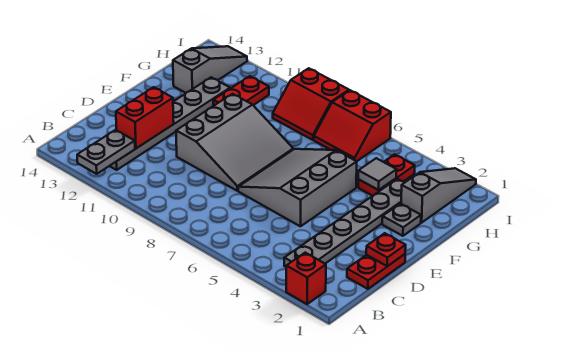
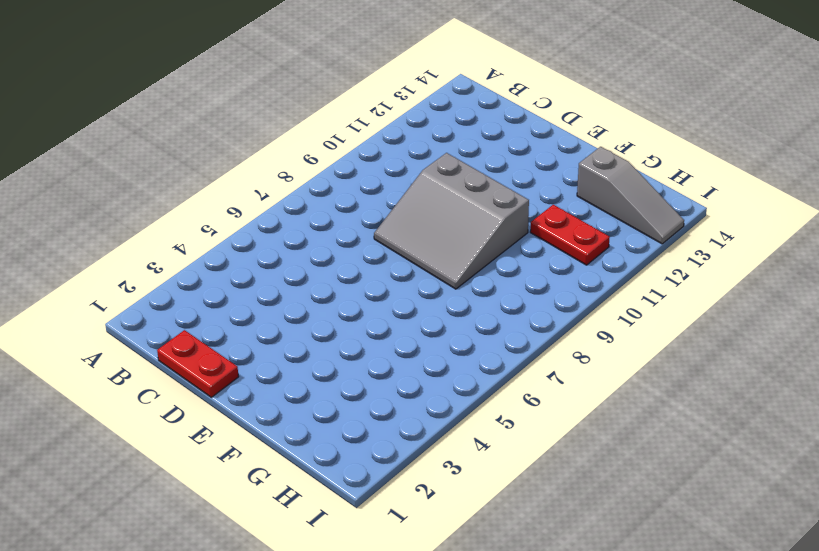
none -> red 1x1 brick [286,253,326,304]
none -> grey 1x6 plate [284,179,405,267]
none -> grey 1x6 plate [110,77,230,170]

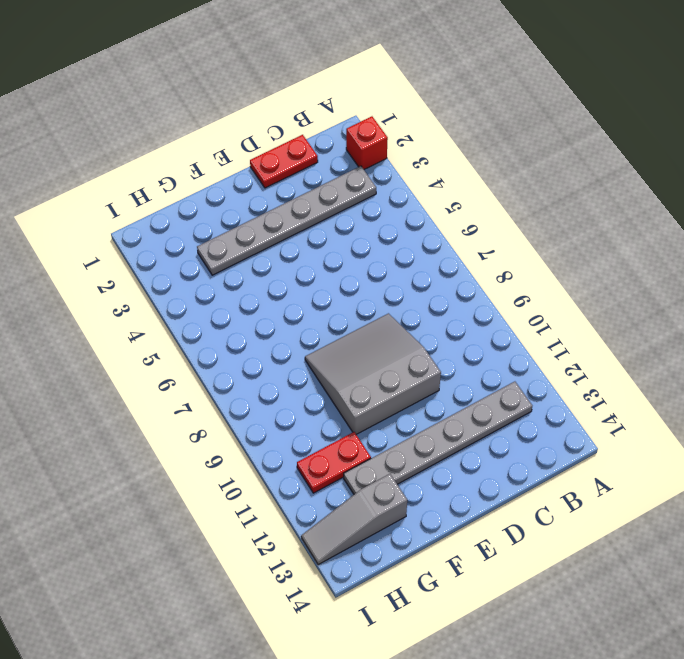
none -> grey 3x3 slope [238,149,357,226]
none -> grey 1x1 plate [382,204,421,236]
none -> grey 1x3 slope [401,168,476,223]

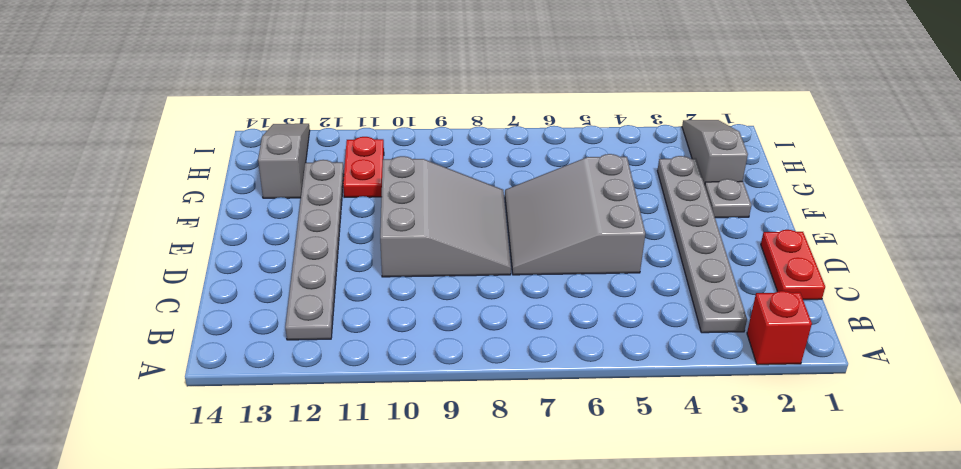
none -> red 1x2 plate [358,154,415,196]
none -> red 2x2 slope [314,90,391,161]
none -> red 2x2 slope [273,68,349,140]

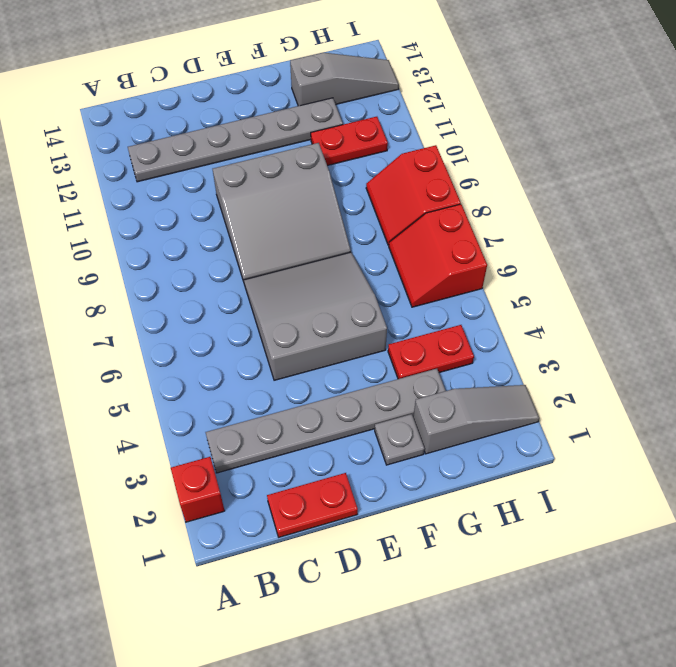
none -> grey 1x2 plate [77,130,135,174]
none -> red 1x2 brick [116,87,174,148]
none -> red 1x1 plate [366,233,406,266]

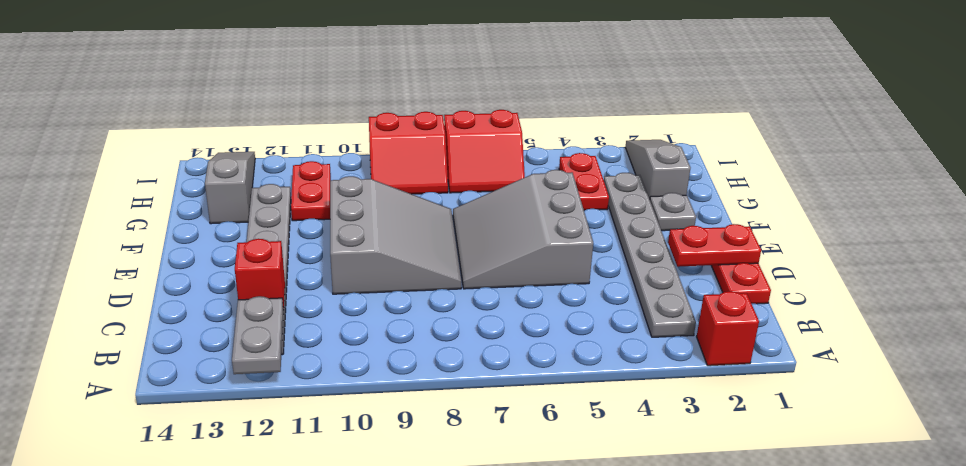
red 1x1 brick [235,239,285,310] -> red 1x2 brick [116,87,174,148]
red 1x2 plate [668,224,761,267] -> red 1x1 plate [366,233,406,266]
none -> grey 1x1 tile [358,158,397,190]

